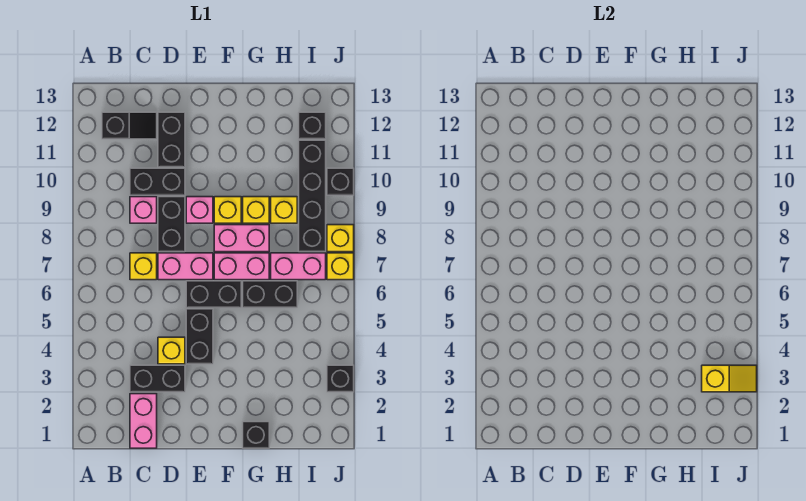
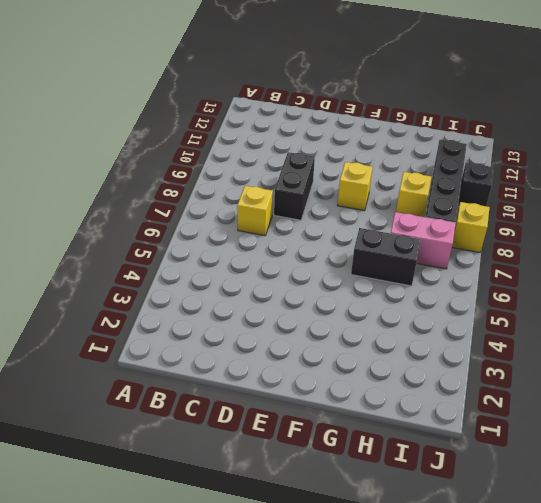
none -> black 1x2 slope [102,112,157,139]
none -> pink 1x2 brick [130,394,157,448]
none -> black 1x2 brick [130,365,185,392]

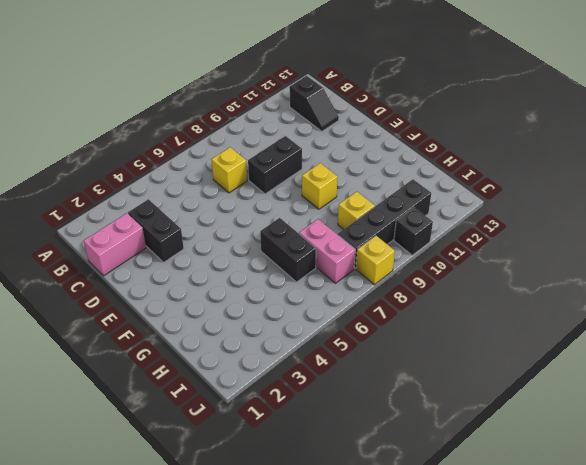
none -> pink 1x1 brick [130,197,157,223]
none -> black 1x2 brick [130,168,185,195]
none -> yellow 1x1 brick [158,337,185,364]

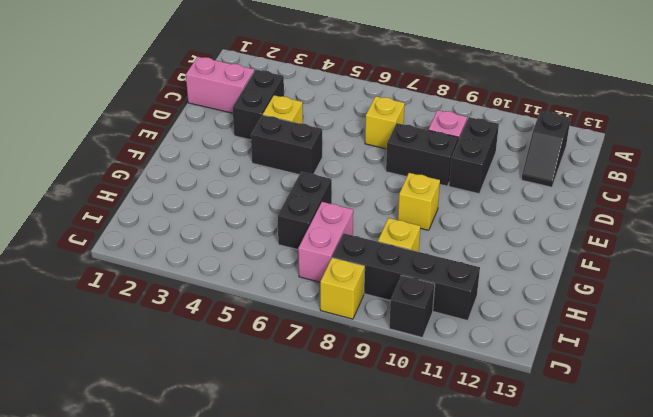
none -> pink 1x2 brick [158,253,213,280]
none -> black 1x2 brick [158,112,185,167]
none -> black 1x2 brick [186,281,241,308]

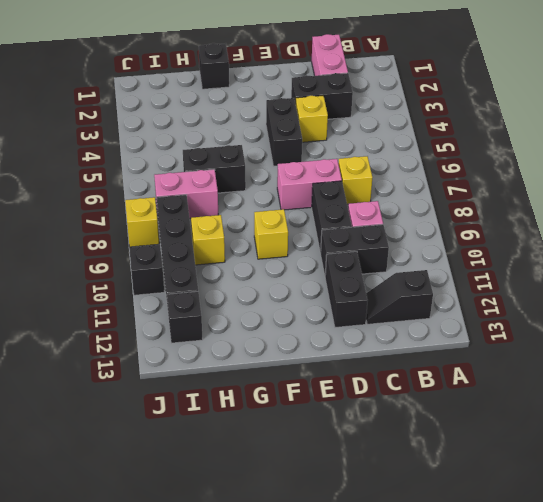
none -> black 1x2 brick [186,281,241,308]
none -> pink 1x1 brick [186,197,213,223]
none -> pink 1x2 brick [214,253,269,280]

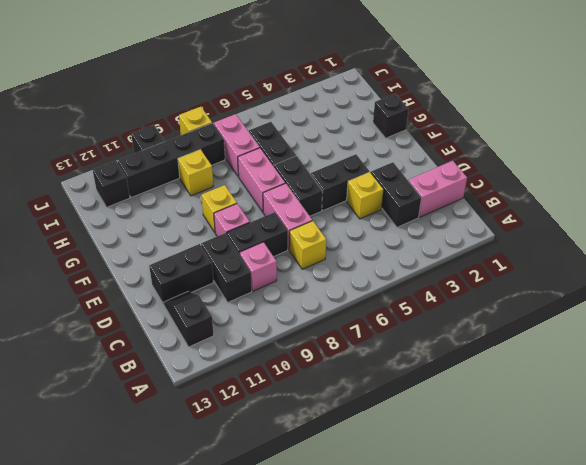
none -> pink 1x2 brick [214,225,269,252]
none -> yellow 1x1 brick [243,197,269,223]
none -> black 1x1 brick [327,365,354,392]

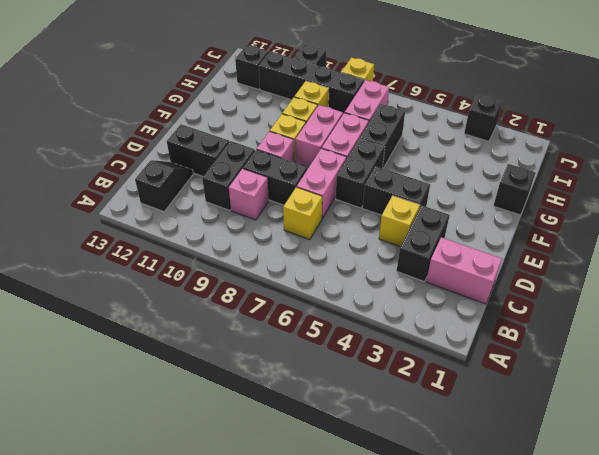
none -> yellow 1x1 brick [327,253,354,280]
none -> yellow 1x2 slope [702,365,757,392]

